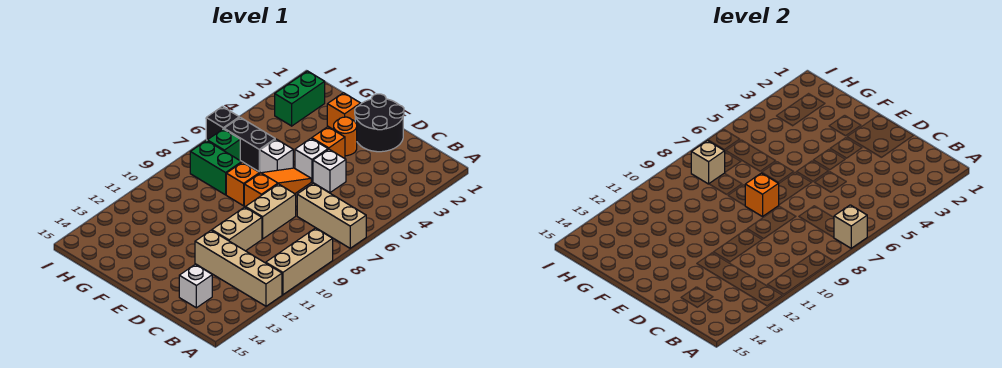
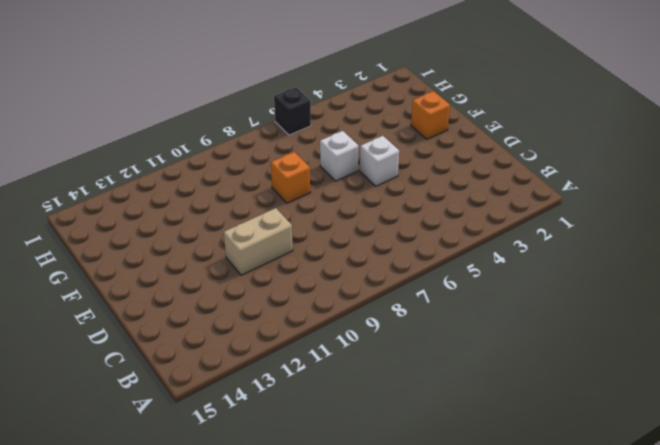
none -> tan 1x3 brick [297,183,366,248]
none -> tan 1x3 brick [266,228,333,295]
none -> tan 1x4 brick [195,230,282,306]

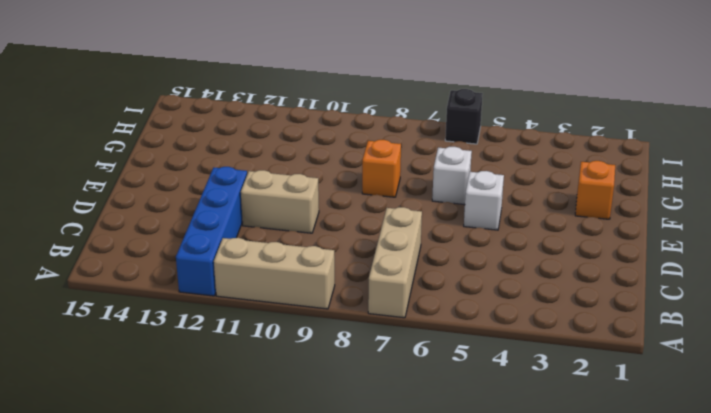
blue 1x4 brick [176,167,247,296] -> tan 1x4 brick [195,230,282,306]
none -> white 1x1 brick [179,264,212,308]
none -> black 2x2 round brick [355,94,404,152]
none -> white 1x1 brick [313,149,346,193]

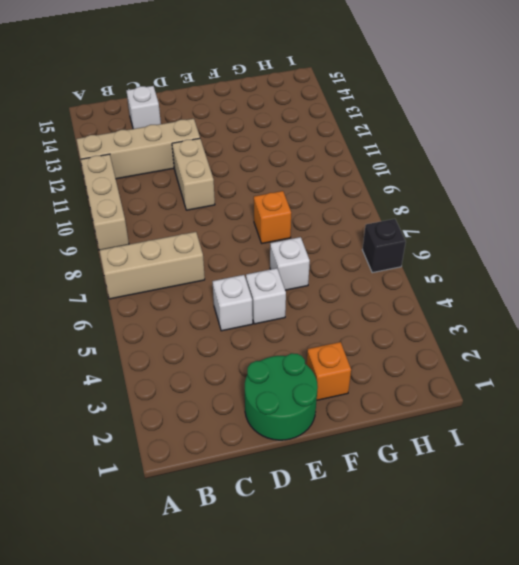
green 2x2 round brick [245,353,318,440] -> black 2x2 round brick [355,94,404,152]
none -> tan 1x2 brick [246,184,296,239]
none -> orange 1x1 round brick [334,117,357,156]
none -> orange 1x1 brick [312,127,345,159]

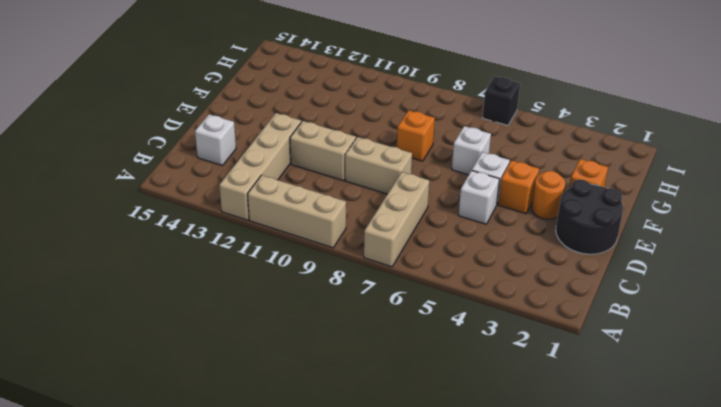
none -> orange 1x3 slope [244,168,311,207]
none -> black 1x2 brick [224,117,275,171]
none -> green 1x2 brick [190,140,242,195]

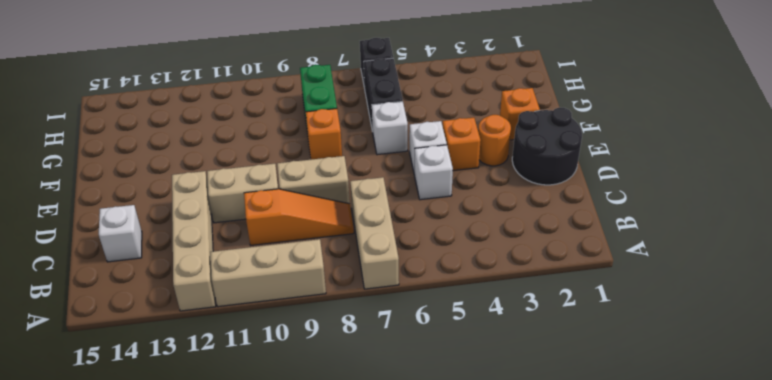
orange 1x3 slope [244,189,354,245] -> orange 1x3 slope moved to [244,168,311,207]
none -> green 1x2 brick [275,71,325,126]
none -> green 1x1 brick [207,129,240,160]
none -> tan 1x1 brick [834,205,867,248]

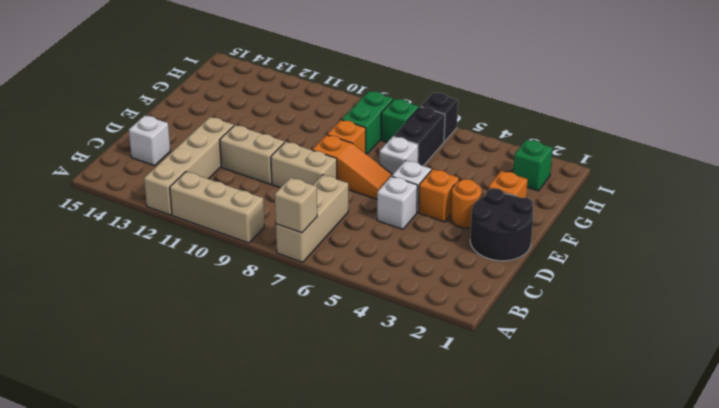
green 1x1 brick [513,139,552,191] -> green 1x2 brick [275,71,325,126]
none -> orange 1x1 brick [745,173,779,217]
none -> tan 1x1 brick [691,141,725,184]

